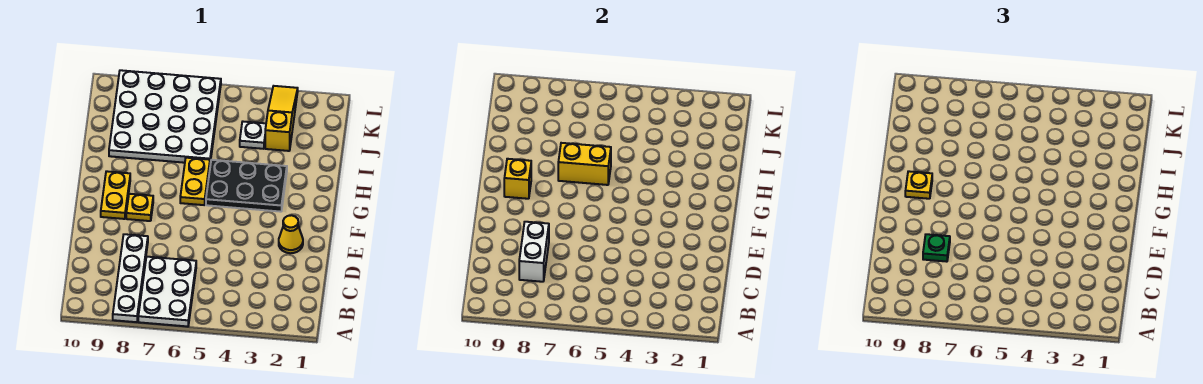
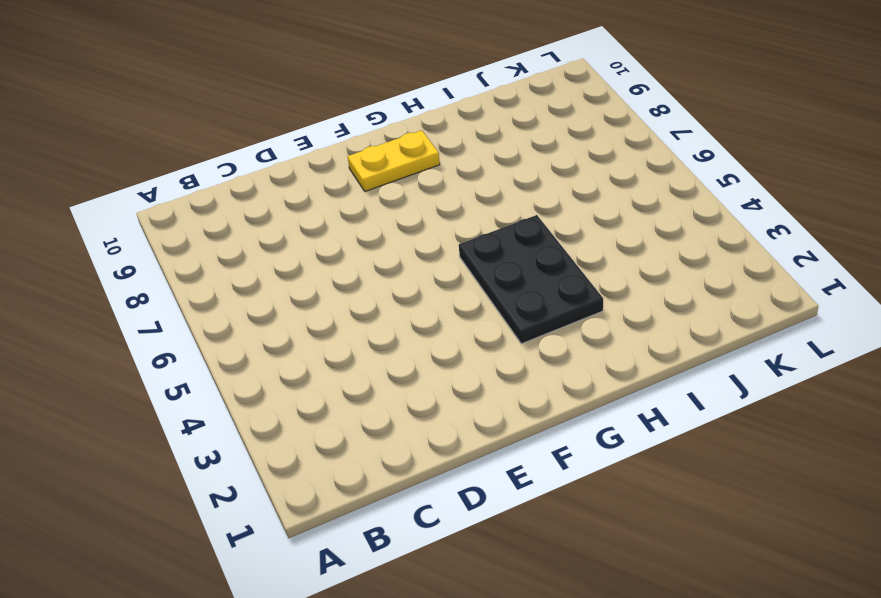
none -> white 2x3 plate [138,257,196,326]
none -> white 1x4 plate [113,234,148,322]
none -> yellow 1x1 cone [279,215,303,253]

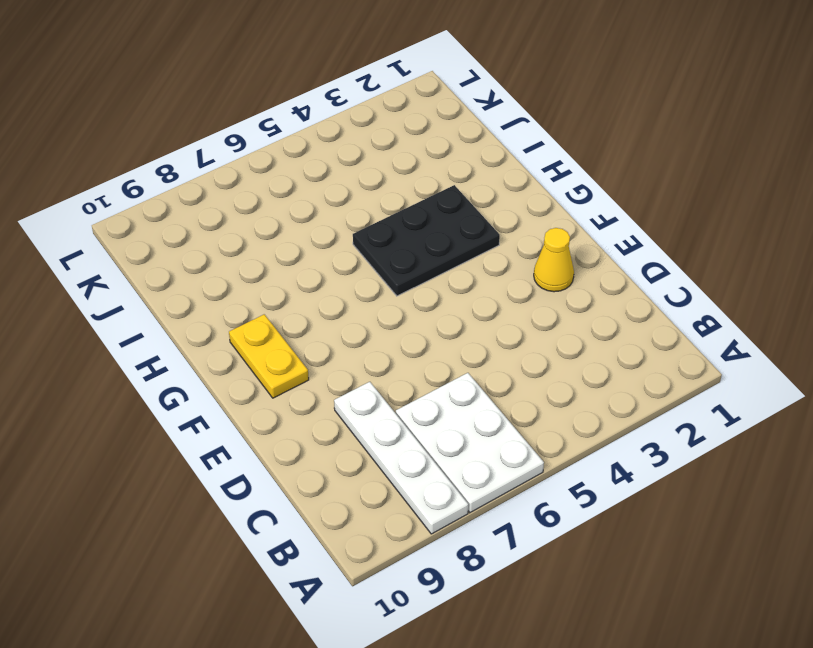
none -> yellow 1x1 plate [126,194,153,221]
none -> yellow 1x2 plate [180,158,210,205]
none -> white 4x4 plate [109,70,221,163]

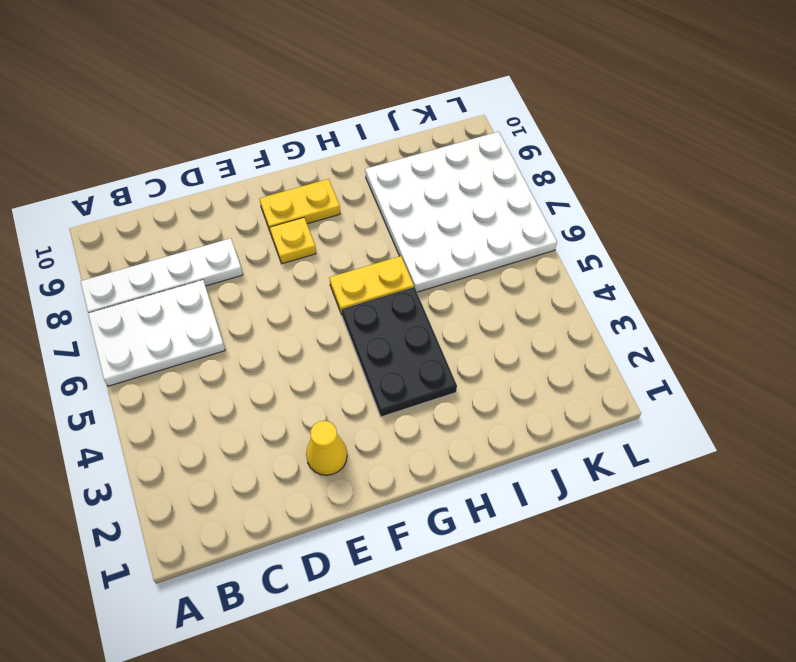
none -> yellow 1x3 slope [265,86,298,151]
none -> white 1x1 plate [240,122,266,149]
none -> white 1x2 brick [519,222,549,282]

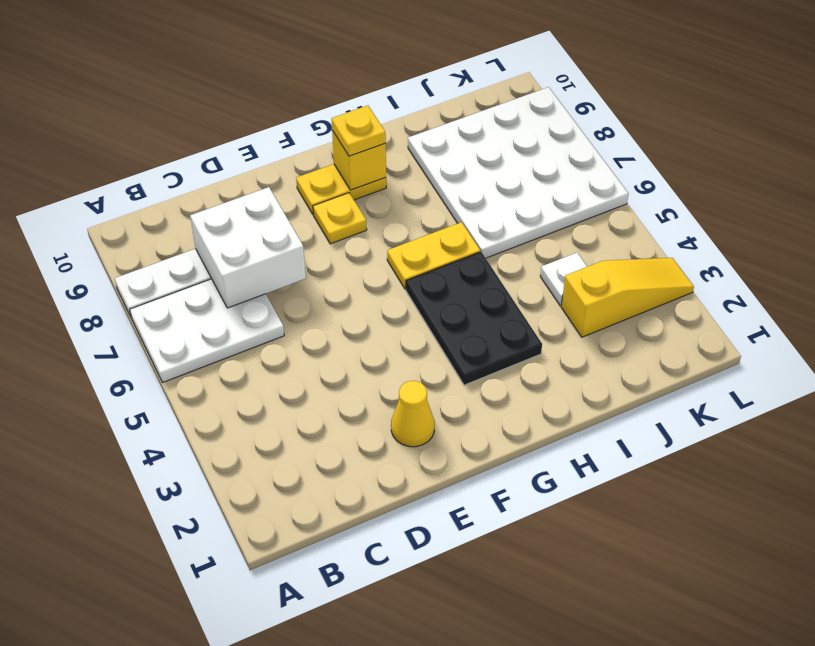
white 2x2 brick [190,187,306,308] -> white 1x2 brick [519,222,549,282]
none -> yellow 1x2 brick [558,143,611,185]
none -> green 1x1 plate [923,234,950,262]

